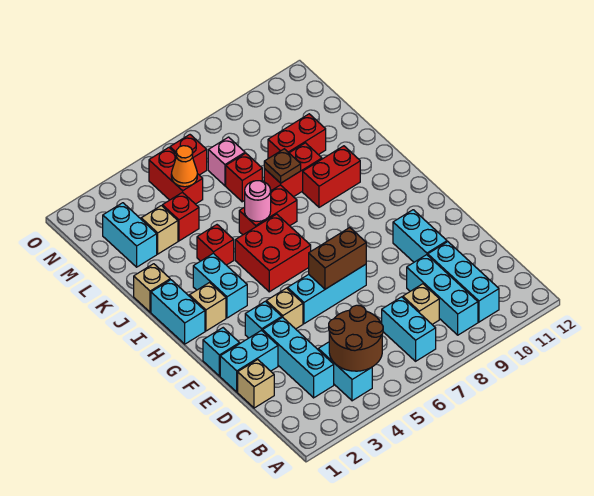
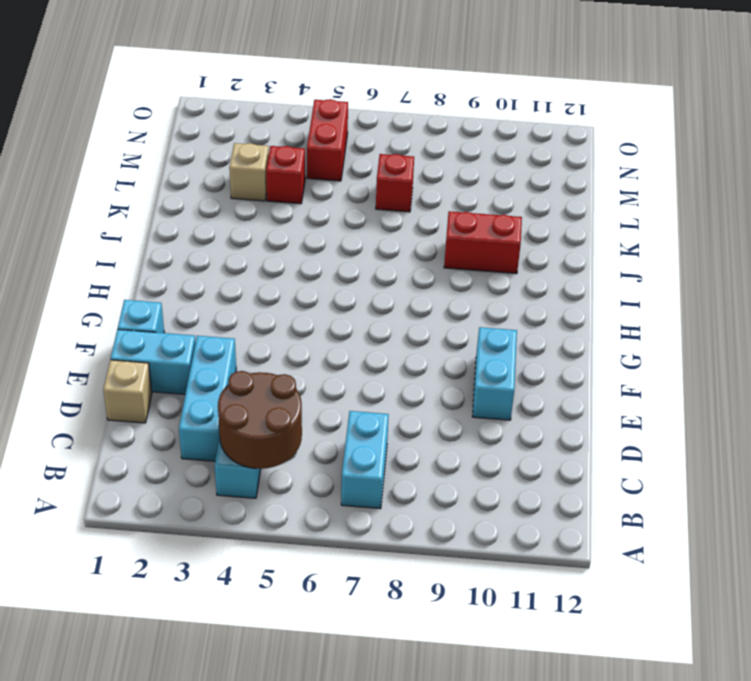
none -> cyan 1x3 brick [407,255,478,335]
none -> cyan 1x3 brick [428,242,499,322]
none -> tan 1x1 brick [403,284,439,324]
none -> cyan 1x1 brick [245,301,282,338]

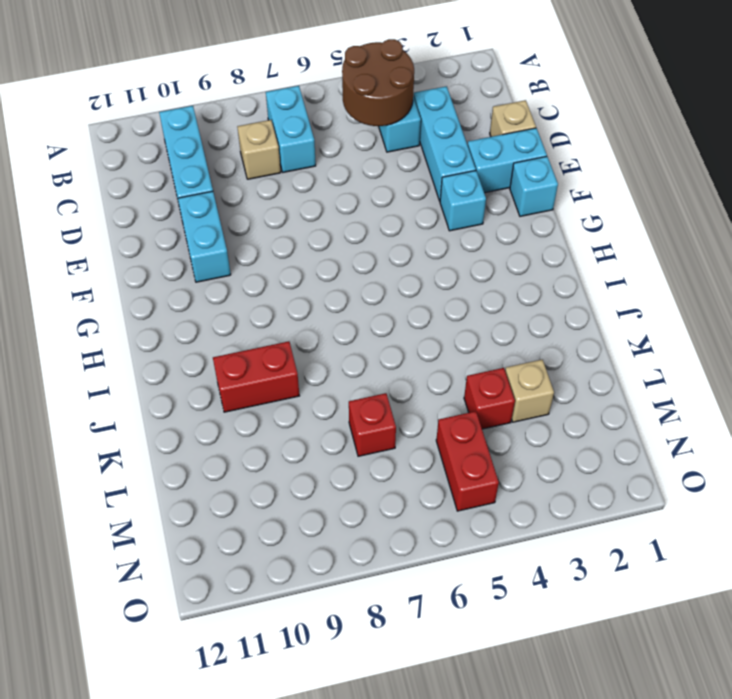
none -> cyan 1x3 brick [407,255,478,335]
none -> tan 1x1 brick [266,288,303,329]
none -> cyan 1x3 brick [287,264,366,324]
none -> cyan 1x2 brick [151,280,205,344]

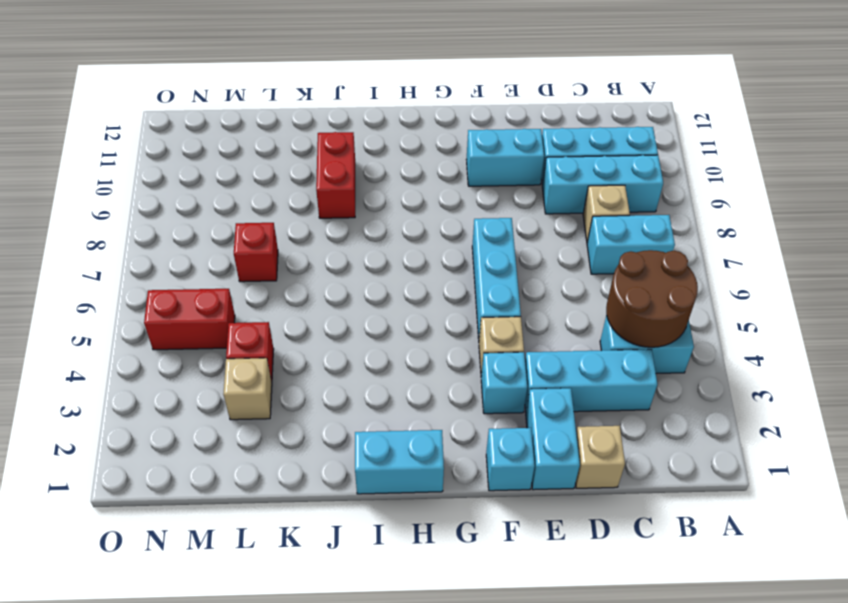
none -> tan 1x1 brick [189,283,226,331]
none -> cyan 1x2 brick [193,253,247,318]
none -> red 2x2 brick [235,214,311,292]
none -> tan 1x1 brick [134,264,170,312]

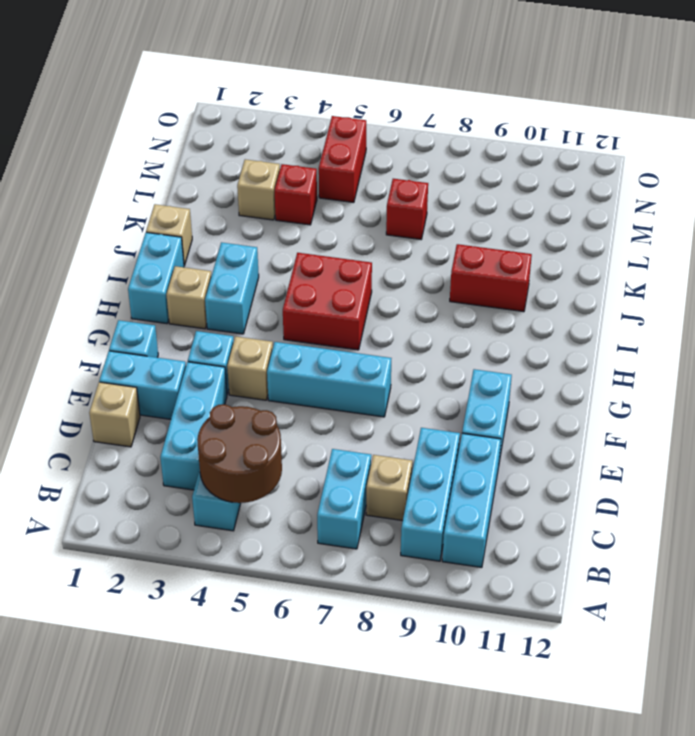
none -> red 1x1 brick [197,225,234,265]
none -> red 1x2 brick [239,185,297,235]
none -> red 1x2 brick [264,143,322,197]
none -> cyan 1x2 brick [103,203,157,267]

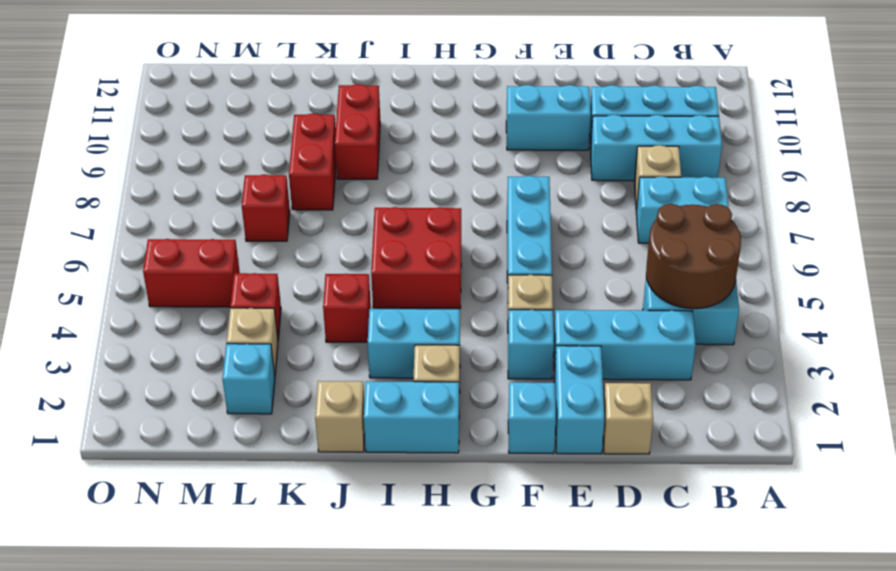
cyan 1x1 brick [222,344,275,414] -> cyan 1x2 brick [103,203,157,267]
none -> red 1x2 brick [239,185,297,235]
none -> red 1x2 brick [268,114,326,159]
none -> pink 1x1 brick [208,137,245,186]
none -> red 1x1 brick [170,135,207,175]

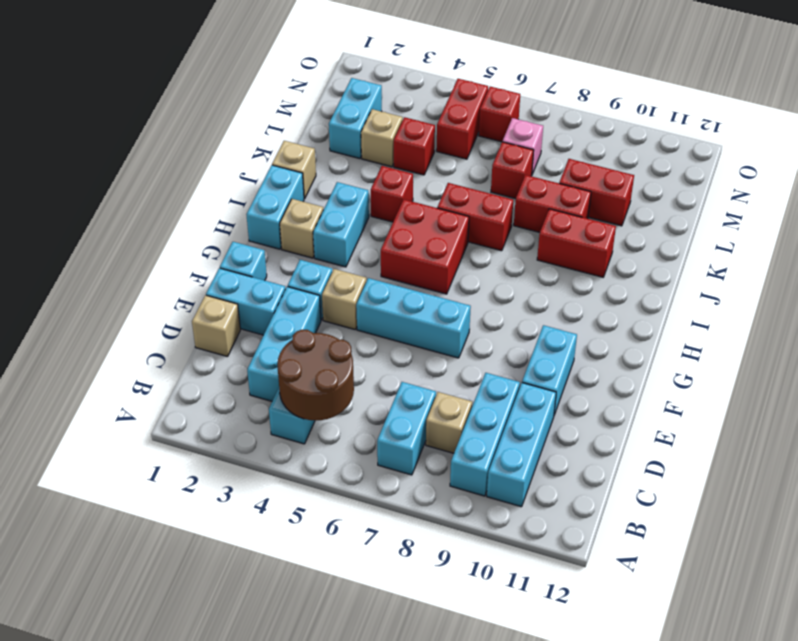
none -> brown 1x2 brick [309,228,366,289]
none -> pink 1x1 round brick [245,181,271,221]
none -> brown 1x1 plate [264,149,301,183]
none -> orange 1x1 cone [171,146,197,187]

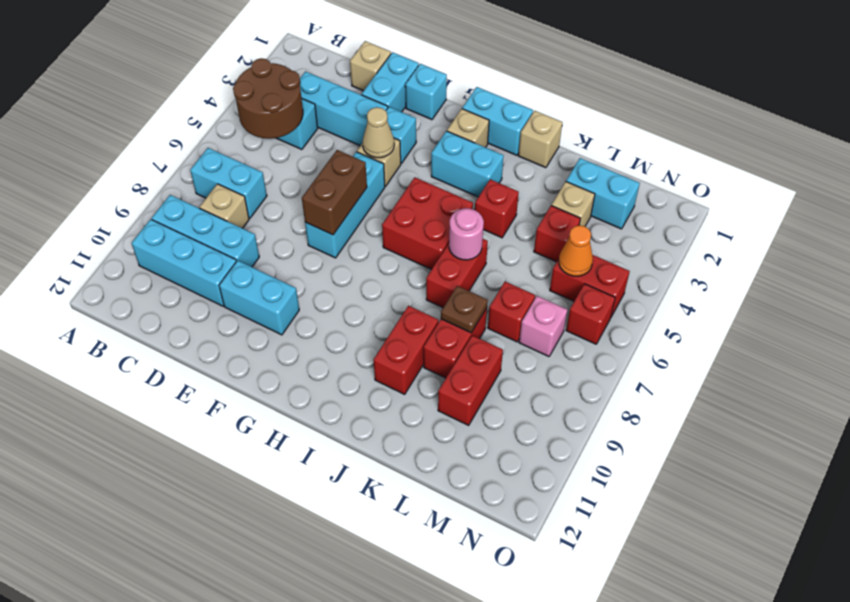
tan 1x1 cone [363,107,394,158] -> none

